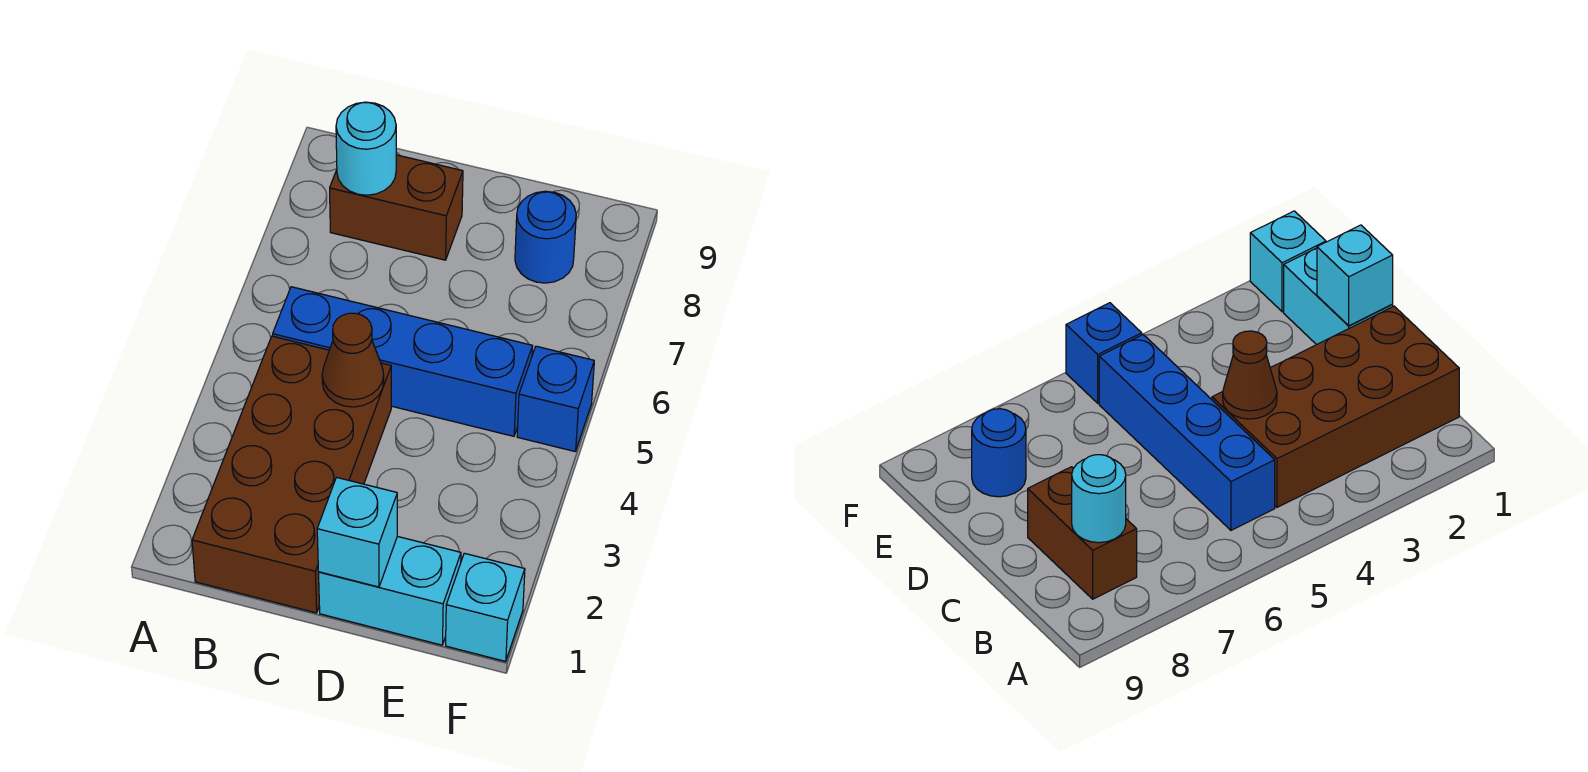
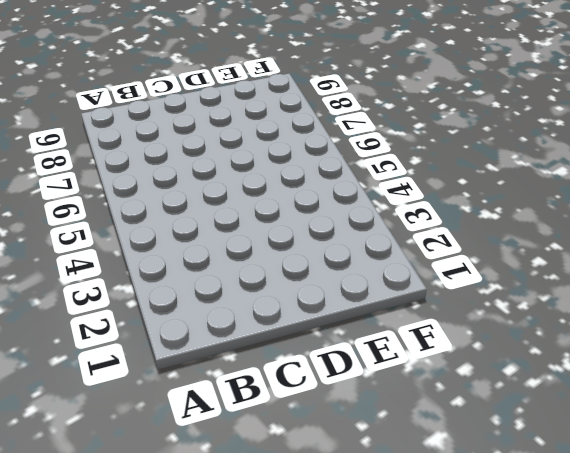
none -> brown 2x4 brick [192,336,391,613]
none -> blue 1x4 brick [273,287,533,436]

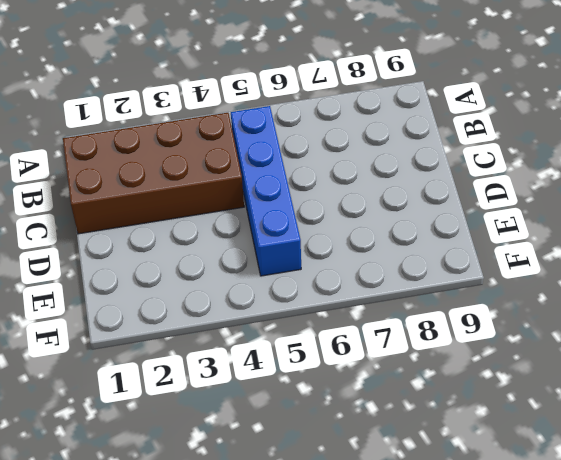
none -> brown 1x2 brick [330,155,463,260]
none -> cyan 1x2 brick [319,536,461,645]

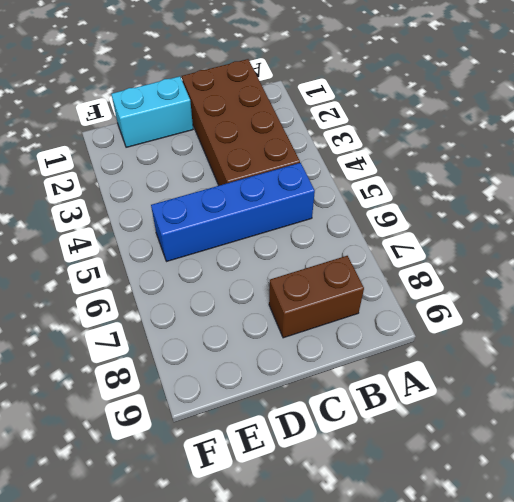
none -> blue 1x1 round brick [515,191,576,283]
none -> cyan 1x1 brick [446,553,525,661]

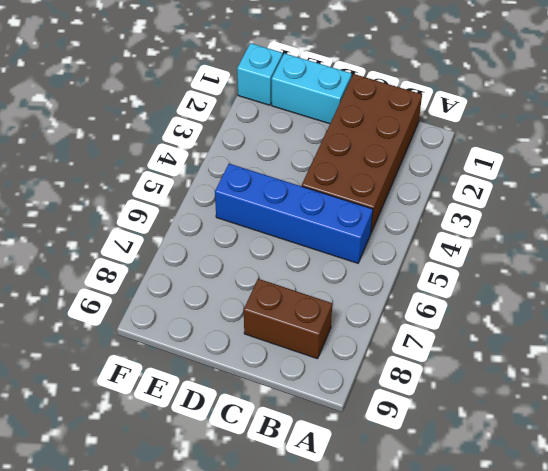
none -> blue 1x1 round brick [515,191,576,283]
none -> blue 1x1 brick [517,346,594,452]

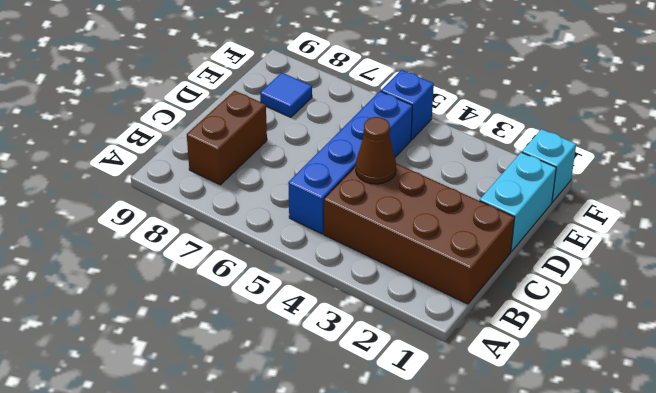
blue 1x1 tile [260,73,312,117] -> blue 1x1 round brick [515,191,576,283]
none -> cyan 1x1 round brick [336,102,396,195]
none -> cyan 1x1 brick [317,477,397,587]

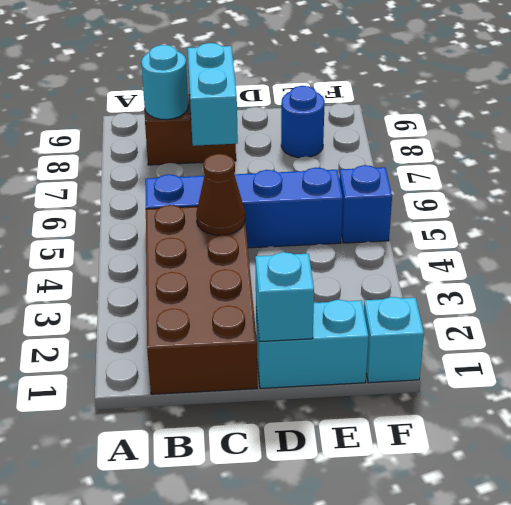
cyan 1x2 brick [188,43,238,146] -> none

